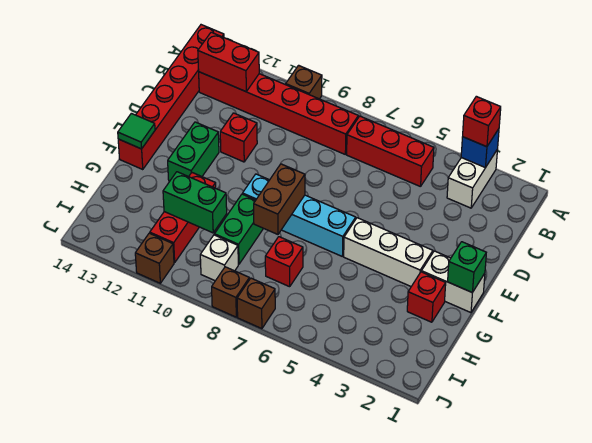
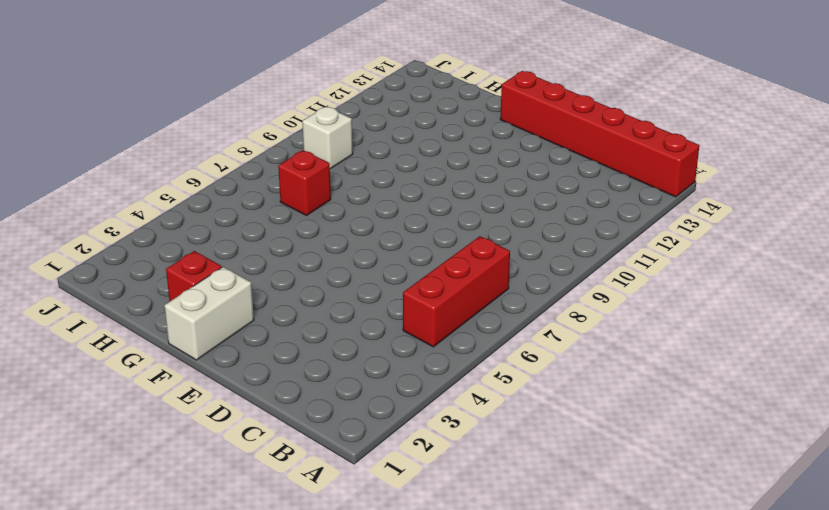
none -> white 1x2 brick [447,149,498,208]
none -> brown 1x1 brick [286,65,322,99]
none -> red 1x6 brick [199,72,358,154]

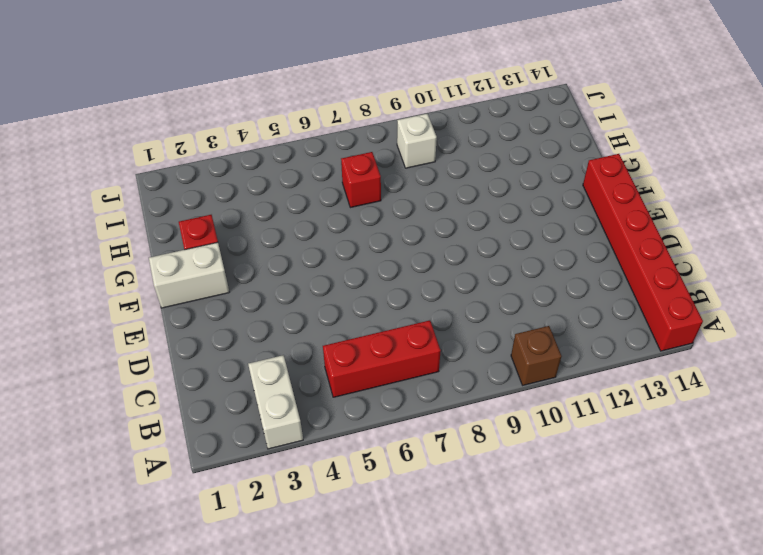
none -> red 1x6 brick [199,72,358,154]
none -> red 1x1 brick [220,113,257,162]
none -> green 1x2 brick [168,122,219,181]

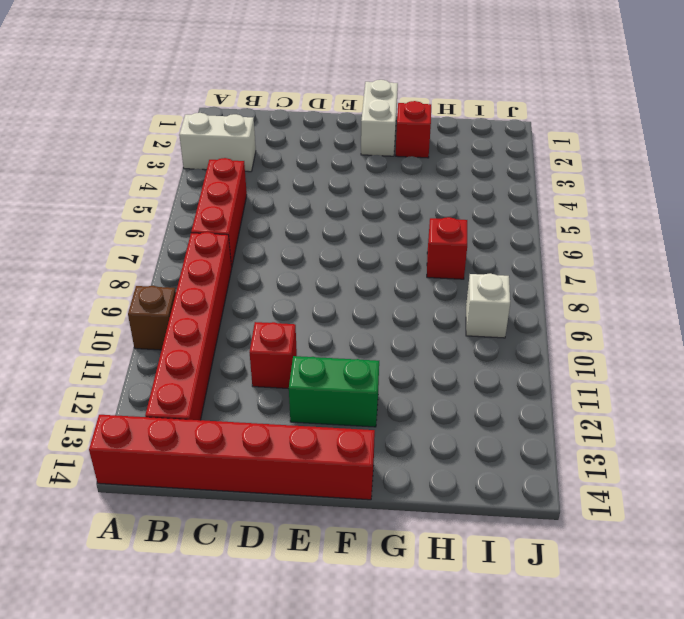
none -> white 1x3 brick [344,218,433,286]
none -> cyan 1x4 brick [243,174,356,256]
none -> green 1x2 brick [215,194,263,264]

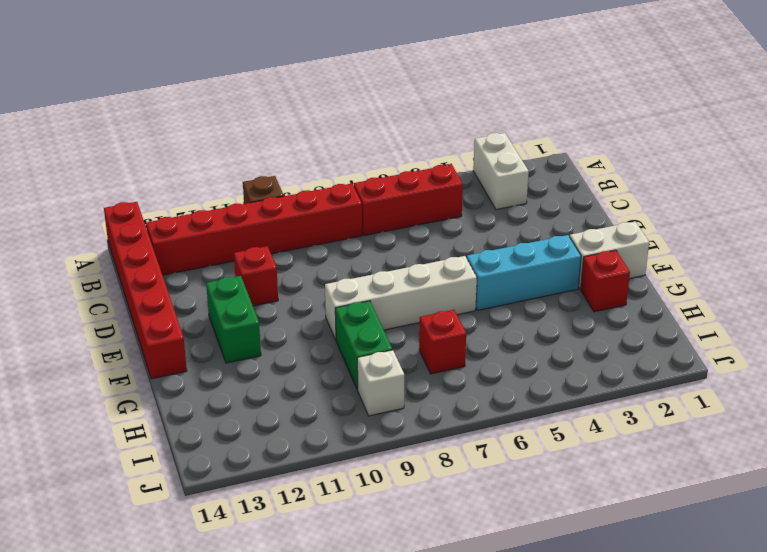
cyan 1x3 brick [467,235,581,310] -> white 1x3 brick [344,218,433,286]
white 1x4 brick [325,256,477,340] -> cyan 1x4 brick [243,174,356,256]
none -> red 1x3 brick [150,173,216,263]
none -> brown 1x1 brick [237,278,275,329]
none -> brown 1x1 brick [212,267,249,317]

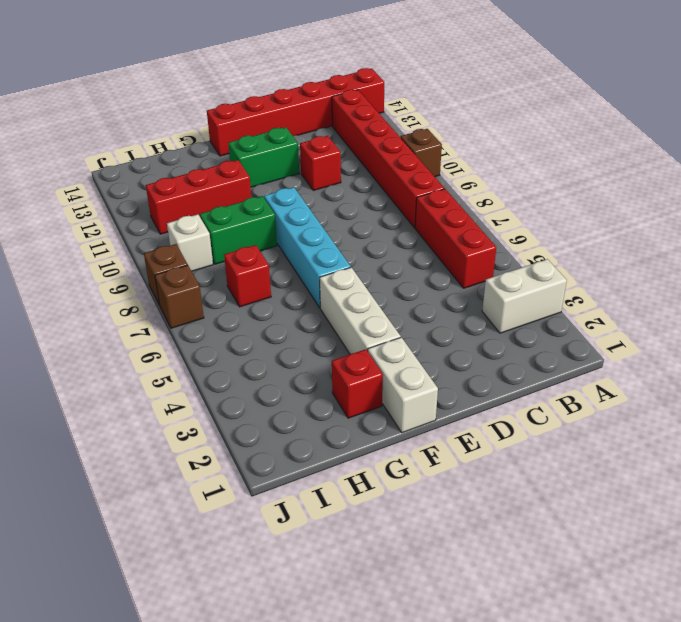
none -> brown 1x1 brick [135,233,174,283]
none -> blue 1x1 brick [461,129,499,168]
none -> red 1x2 brick [198,32,259,92]

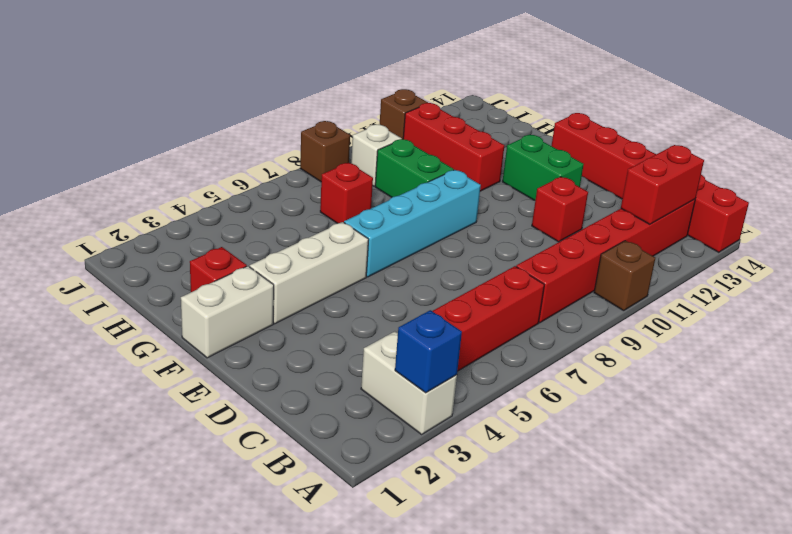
none -> brown 1x1 brick [237,278,275,329]
none -> green 1x1 brick [448,242,486,293]
none -> brown 1x2 brick [254,164,305,234]

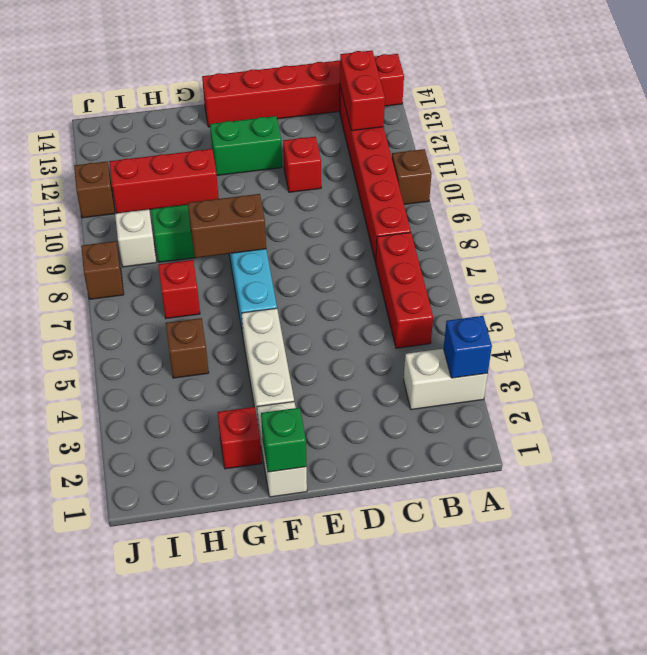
brown 1x1 brick [166,318,209,378] -> brown 1x1 brick moved to [237,278,275,329]
none -> green 1x1 tile [118,113,155,149]
none -> green 1x2 brick [163,172,227,233]
none -> red 1x1 brick [463,96,501,147]

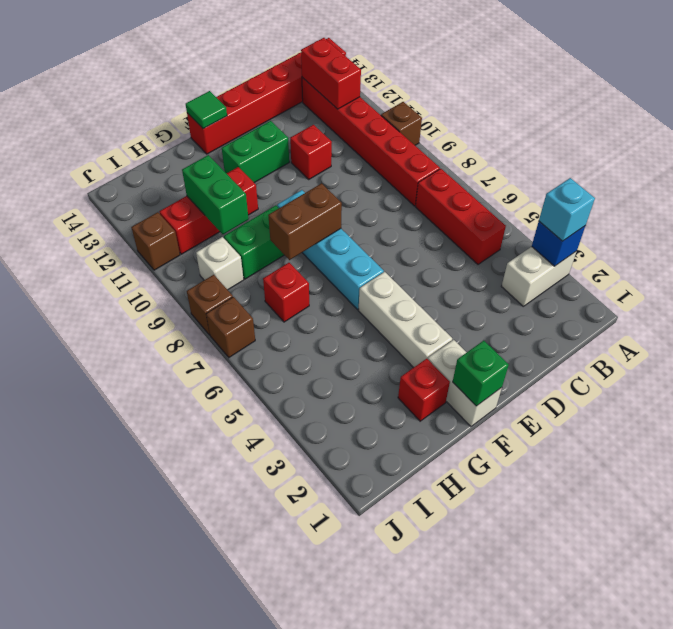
cyan 1x1 brick [539,178,595,241] -> red 1x1 brick [463,96,501,147]

